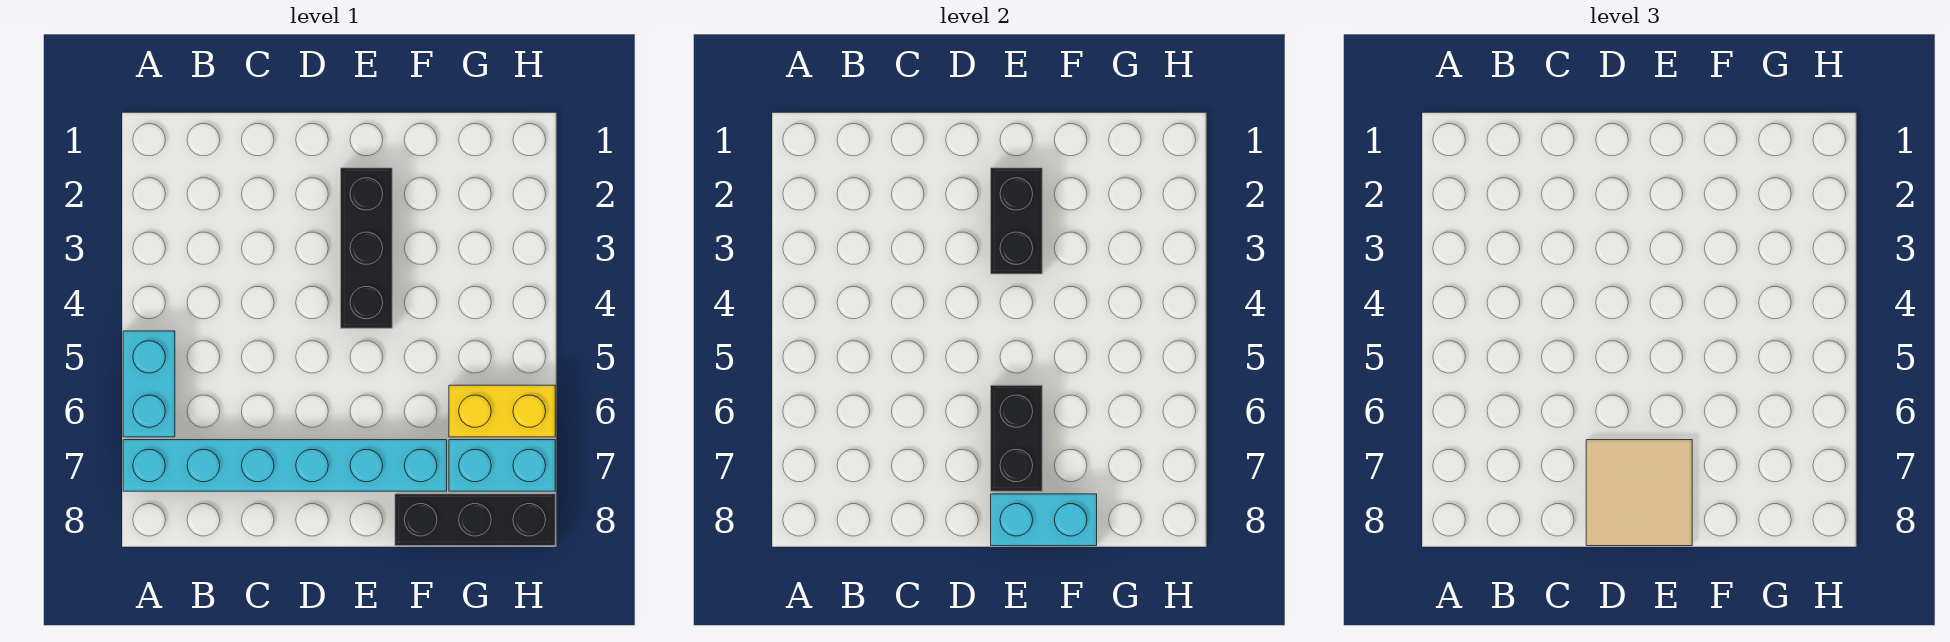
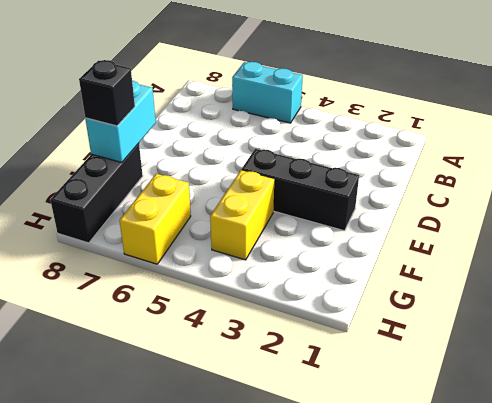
yellow 1x2 brick [210,170,274,260] -> none
black 1x1 brick [79,60,135,126] -> none
none -> cyan 1x6 brick [123,440,447,491]
none -> cyan 1x2 brick [449,440,555,491]

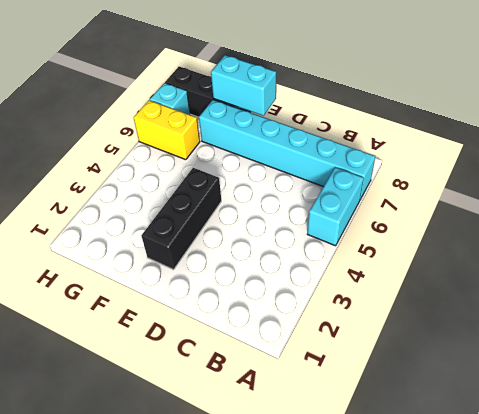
cyan 1x1 brick [150,83,190,115] -> cyan 1x2 brick [449,440,555,491]
none -> black 1x2 brick [991,168,1042,274]
none -> black 1x2 brick [991,385,1042,491]

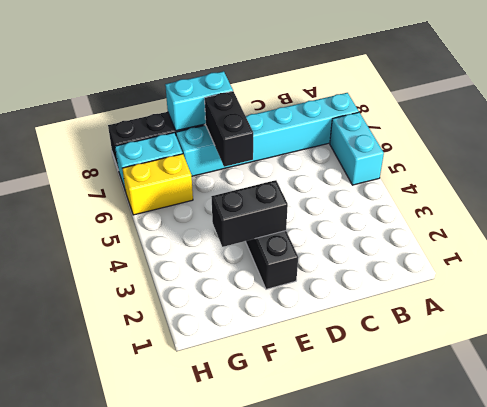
black 1x2 brick [211,180,288,247] -> black 1x2 brick turned to [991,168,1042,274]
none -> tan 2x2 tile [1586,440,1692,546]

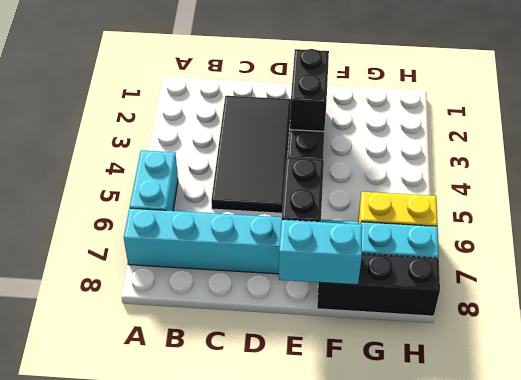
black 2x4 tile [211,96,291,213] -> none
none -> tan 2x2 tile [1586,440,1692,546]

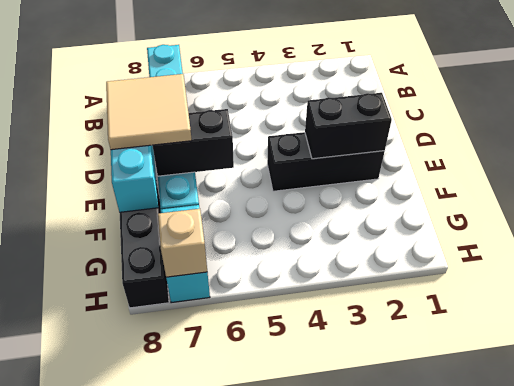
tan 1x1 brick [158,209,207,277] -> none
none -> cyan 1x2 brick [123,331,175,437]
none -> yellow 1x2 brick [449,385,555,437]

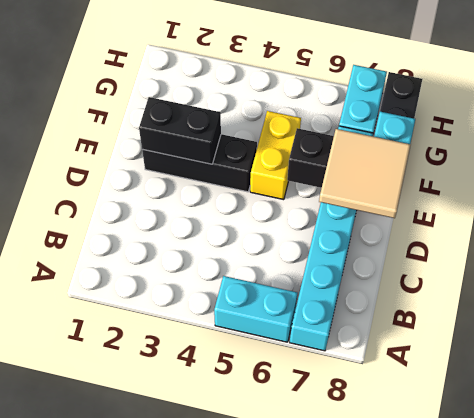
yellow 1x2 brick [250,111,301,200] -> yellow 1x2 brick moved to [449,385,555,437]

